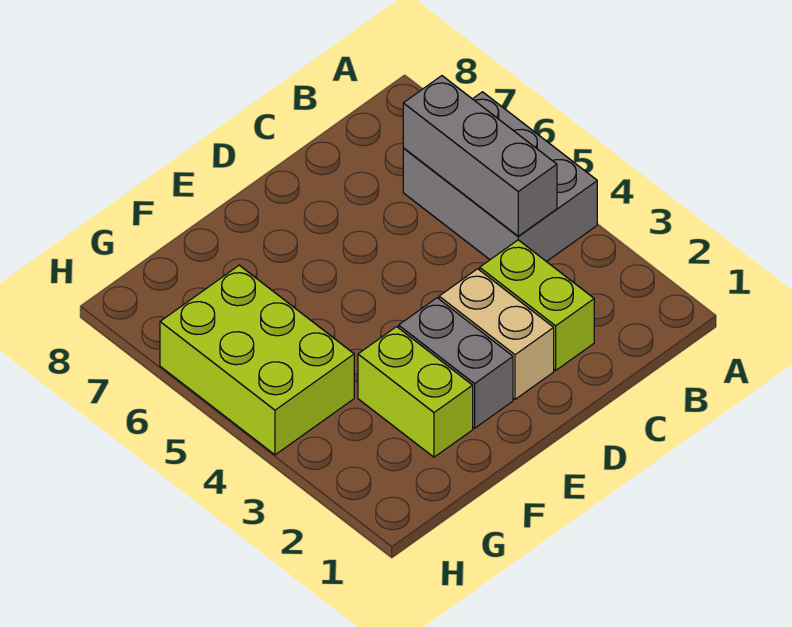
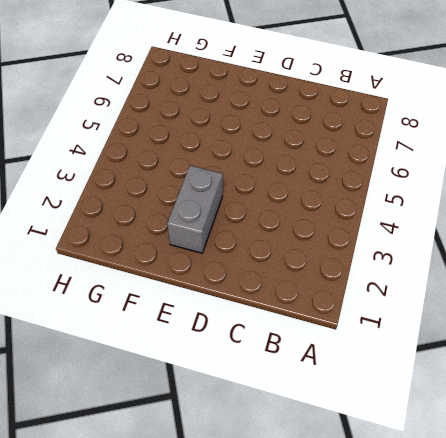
none -> grey 2x3 brick [403,92,597,262]
none -> lime 1x2 brick [480,240,594,370]

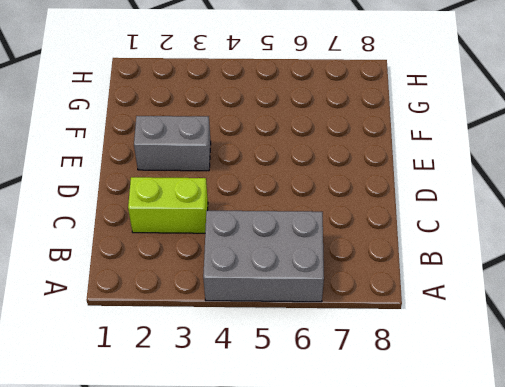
none -> tan 1x2 brick [439,269,554,399]
none -> lime 1x2 brick [358,327,473,457]

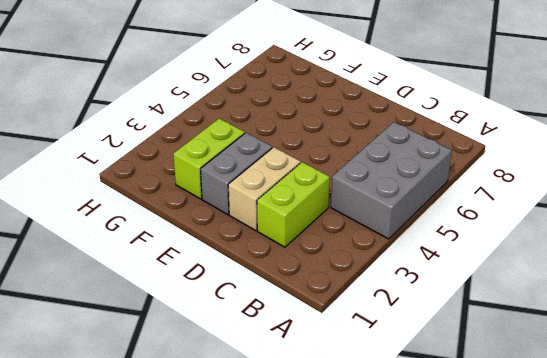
none -> lime 2x3 brick [160,265,354,455]
none -> grey 1x3 brick [403,76,557,236]

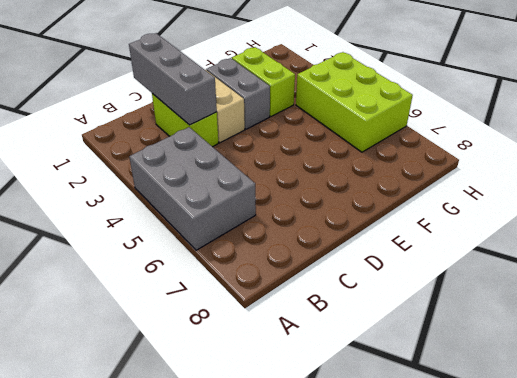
grey 1x3 brick [129,33,217,125] -> grey 1x3 brick moved to [403,76,557,236]

